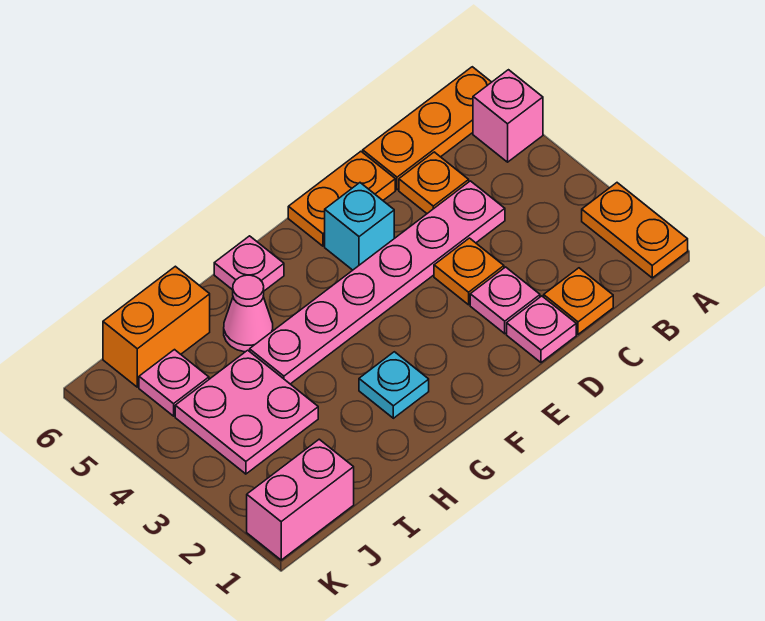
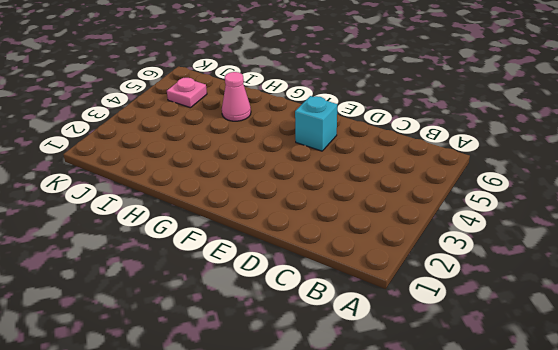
none -> orange 1x2 plate [582,183,688,278]
none -> pink 1x1 brick [473,70,543,162]
none -> orange 1x3 plate [363,67,491,190]

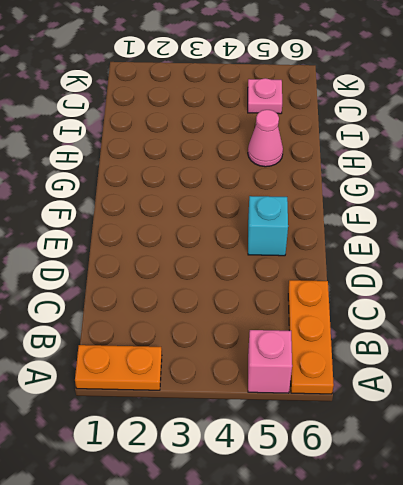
none -> orange 1x1 plate [544,268,613,334]
none -> pink 1x6 plate [250,181,505,384]
none -> orange 1x1 plate [399,152,469,213]

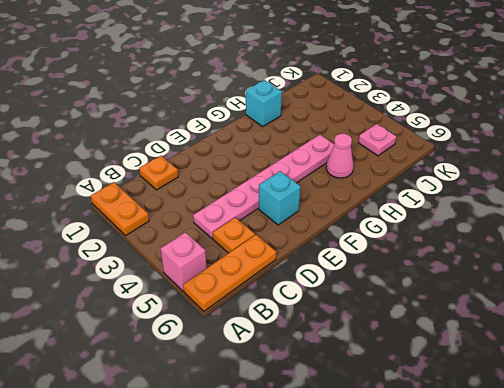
cyan 1x1 brick [246,80,282,126] -> none
none -> pink 1x1 plate [507,296,576,362]
none -> pink 1x1 plate [470,267,540,334]
none -> orange 1x1 plate [434,238,504,305]

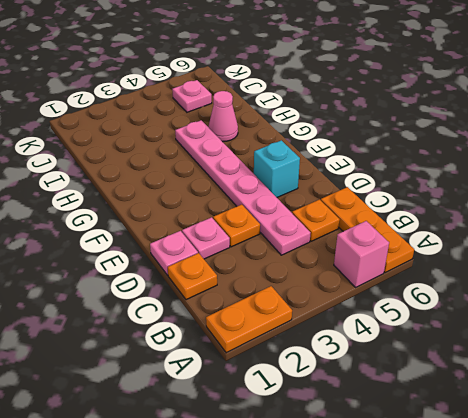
none -> orange 1x2 plate [288,151,395,246]
none -> cyan 1x1 plate [359,352,429,418]
none -> pink 1x1 plate [214,236,284,291]

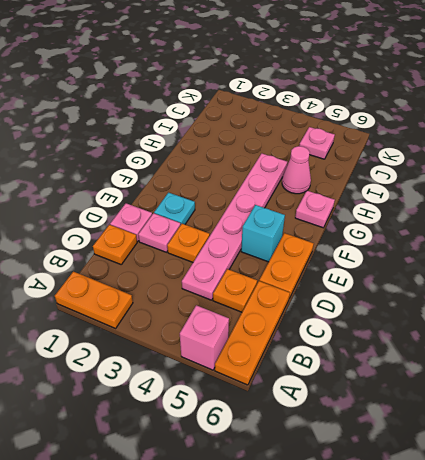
cyan 1x1 plate [154,193,195,225] -> cyan 1x1 plate moved to [359,352,429,418]
none -> pink 2x2 plate [175,350,318,474]
none -> orange 1x2 brick [103,266,210,387]
none -> pink 1x2 brick [247,439,354,560]

